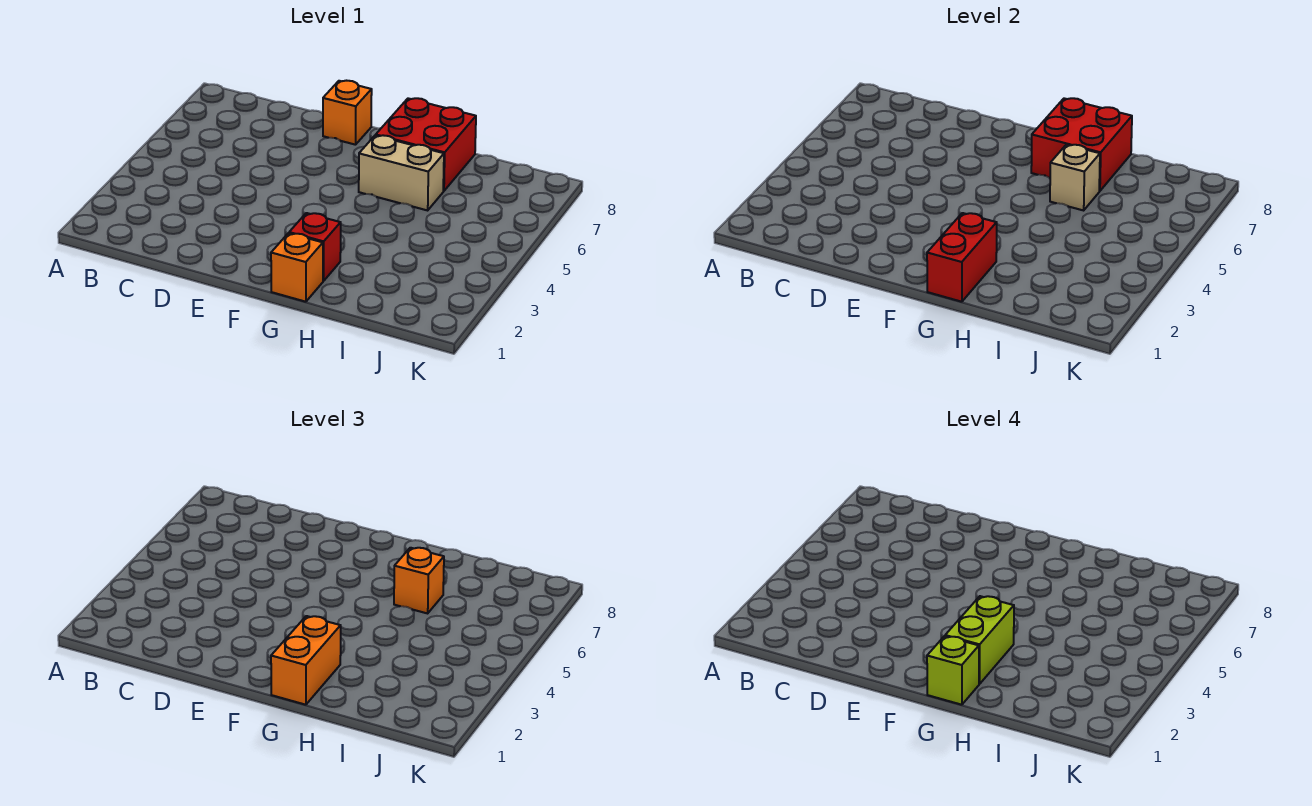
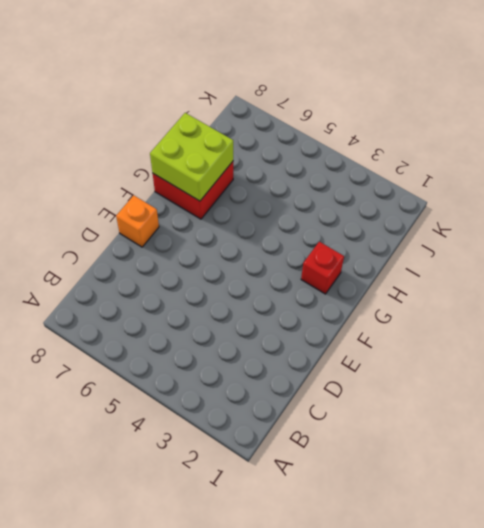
lime 2x2 brick [150,113,233,201] -> red 2x2 brick [1031,98,1132,191]
none -> orange 1x1 brick [271,233,323,302]
none -> tan 1x2 brick [359,135,444,210]
none -> red 1x2 brick [927,213,997,302]

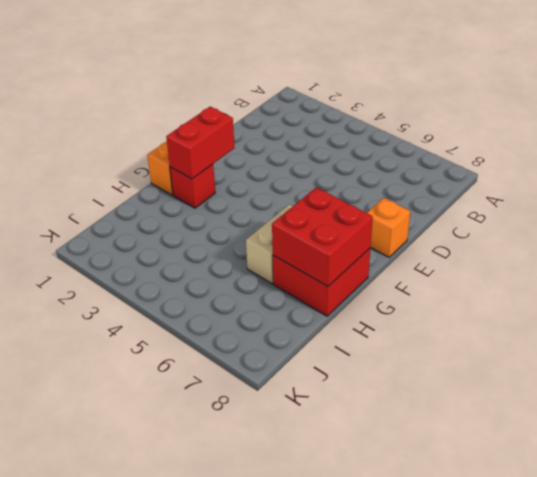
red 1x2 brick [166,107,234,179] -> red 1x2 brick turned to [927,213,997,302]
none -> tan 1x1 brick [1050,145,1100,210]
none -> orange 1x2 brick [271,616,341,705]
none -> orange 1x1 brick [394,548,444,613]

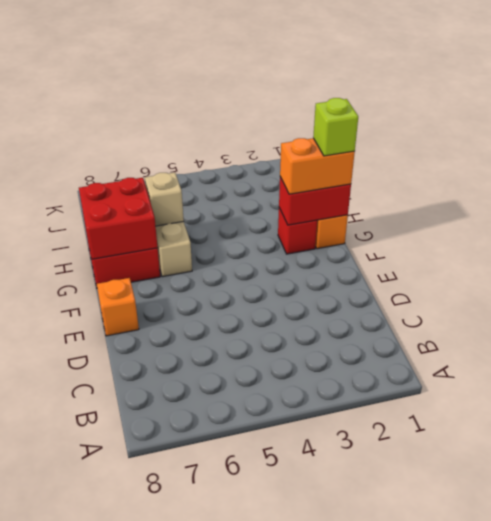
none -> orange 1x1 brick [394,548,444,613]
none -> lime 1x2 brick [945,596,1014,684]

